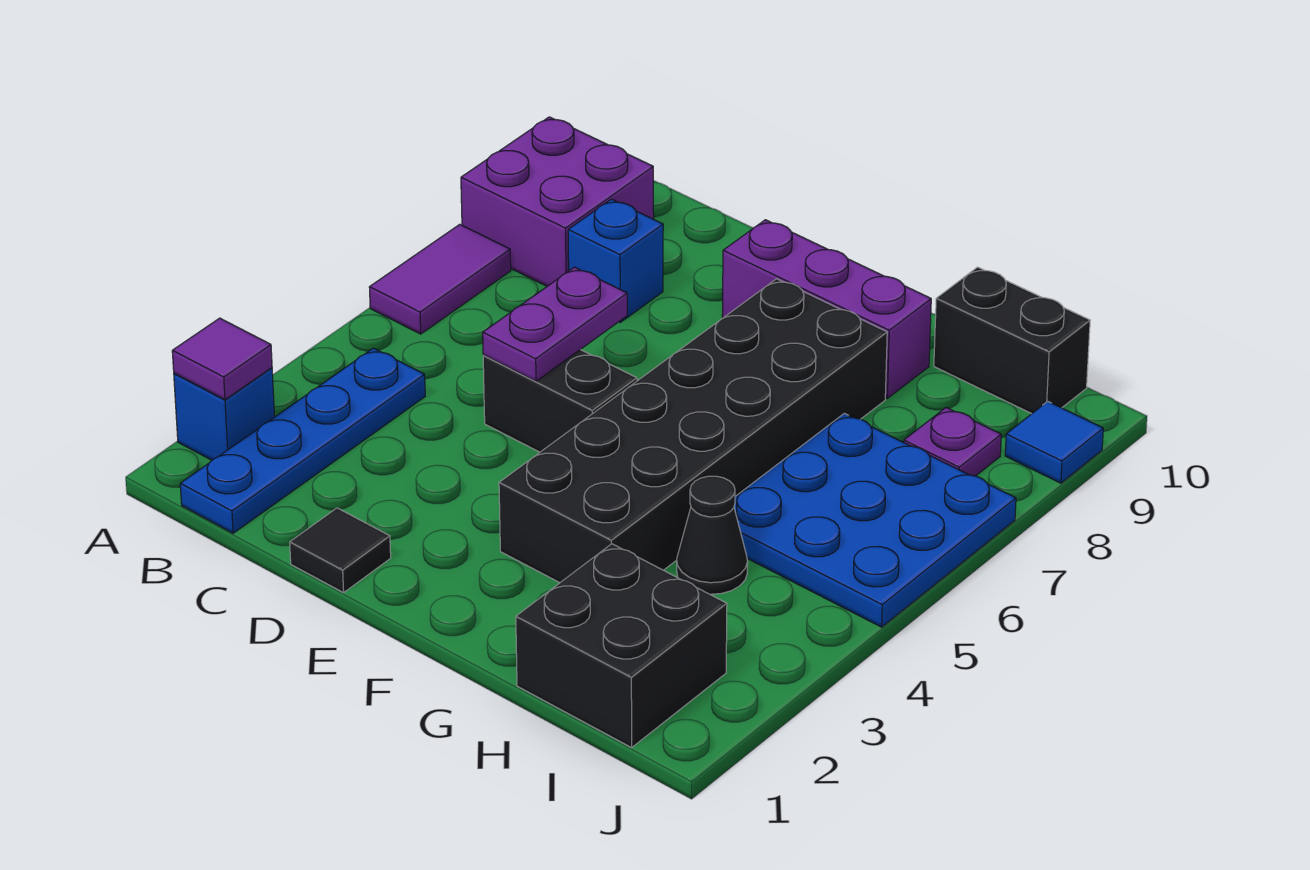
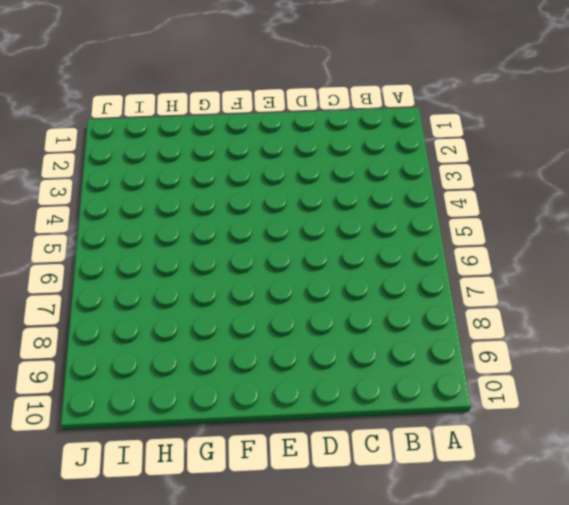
none -> blue 1x1 brick [174,368,275,460]
none -> purple 1x2 tile [369,224,511,334]
none -> purple 2x2 brick [461,117,654,286]

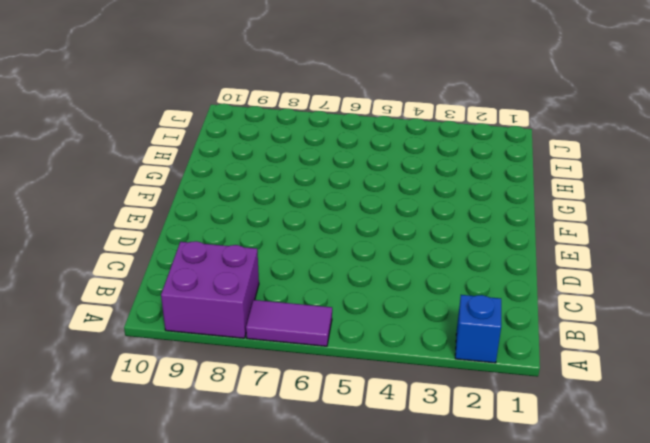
none -> blue 1x4 plate [180,348,425,533]
none -> blue 1x1 brick [568,199,663,322]
none -> black 1x1 tile [290,508,391,593]

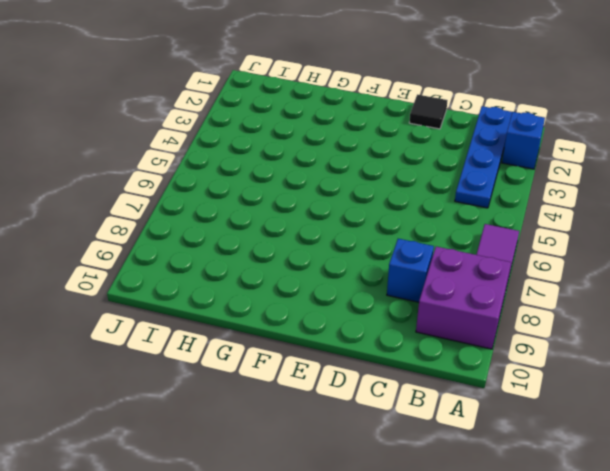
none -> black 1x2 brick [483,350,637,452]
none -> purple 1x3 brick [722,220,931,398]
none -> black 2x6 brick [499,279,887,583]

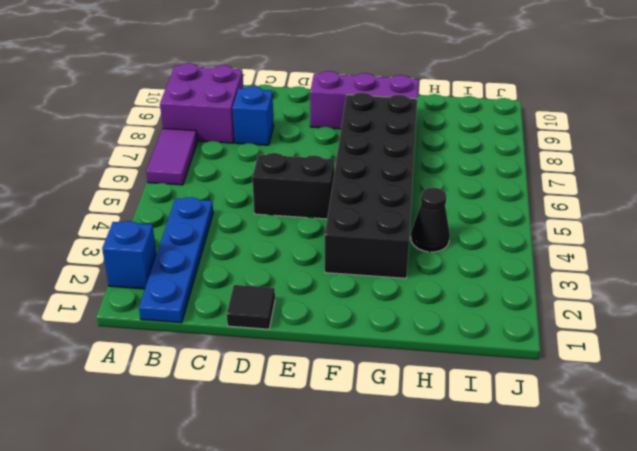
none -> black 2x2 brick [516,544,727,748]
none -> blue 3x3 plate [734,413,1016,627]
none -> black 1x2 brick [934,267,1090,414]

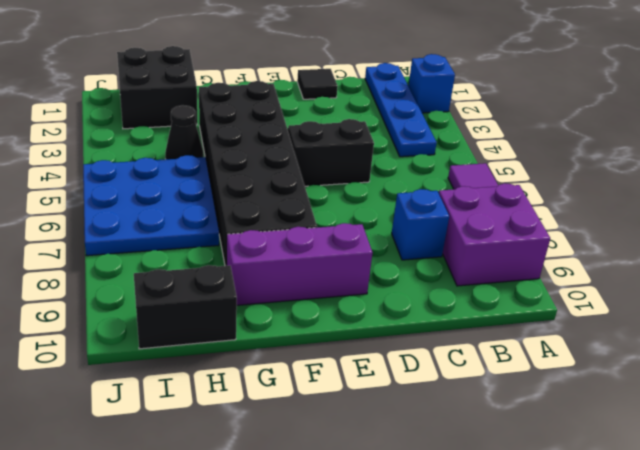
none -> purple 1x1 plate [904,408,1001,476]
none -> blue 1x1 tile [1005,401,1103,483]
none -> purple 1x1 tile [172,318,272,400]

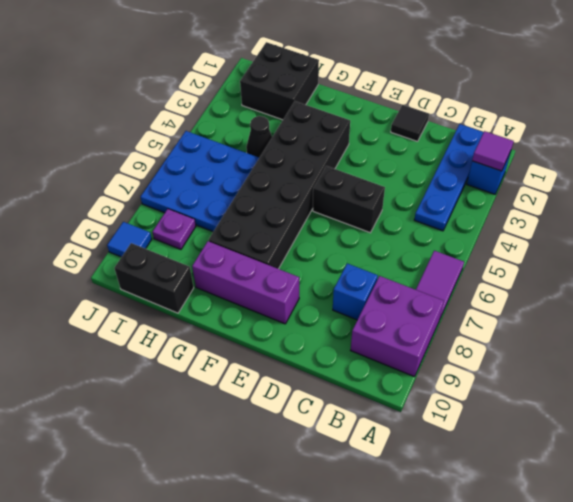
none -> purple 1x2 plate [483,267,627,381]

